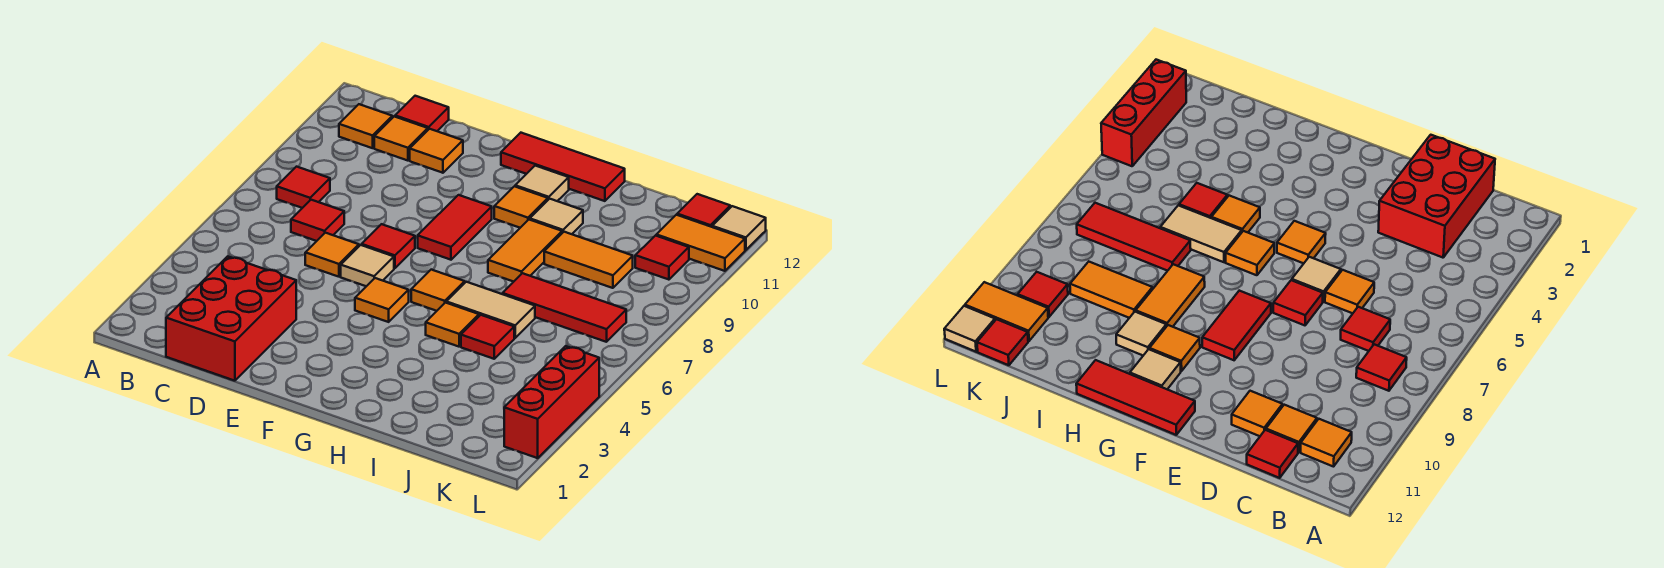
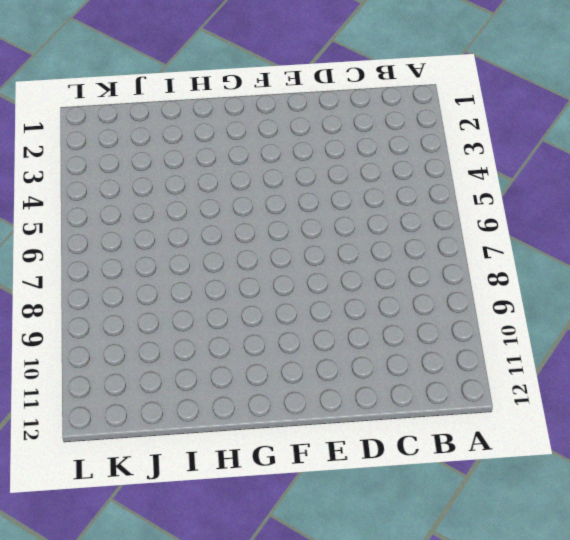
none -> red 1x1 tile [277,167,330,208]
none -> orange 1x1 tile [339,104,392,148]
none -> red 2x3 brick [166,256,296,381]

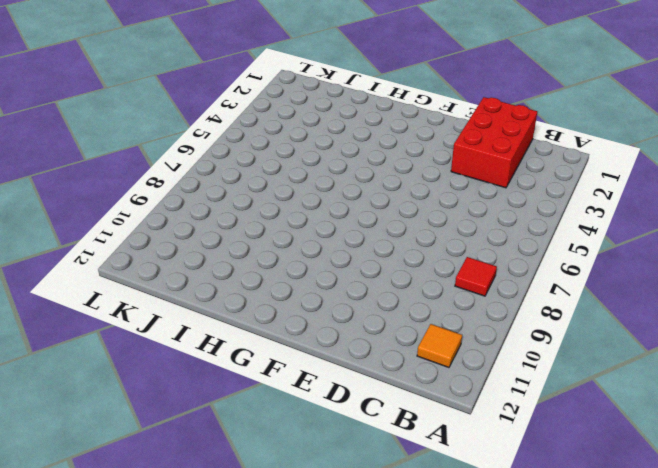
none -> red 1x1 tile [291,200,344,241]
none -> orange 1x1 tile [374,116,428,161]
none -> red 1x1 tile [395,96,449,131]

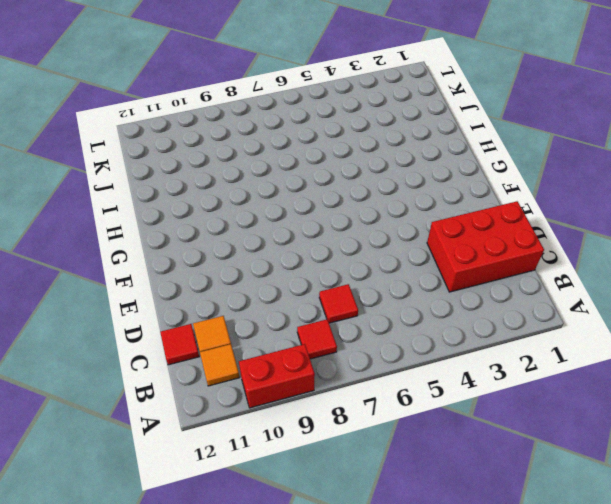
red 1x2 brick [239,344,315,408] -> none
none -> orange 1x1 tile [305,233,359,277]
none -> orange 1x1 tile [410,129,463,173]
none -> tan 1x1 tile [341,245,394,286]

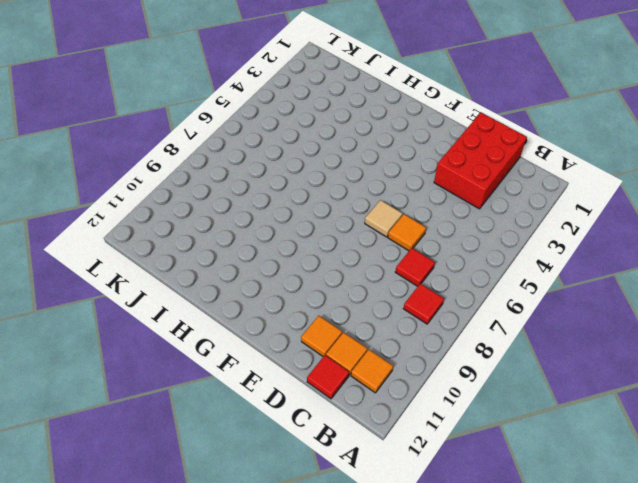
none -> red 1x1 tile [362,224,415,268]
none -> orange 1x1 tile [355,278,409,322]
none -> red 1x2 tile [418,195,492,260]

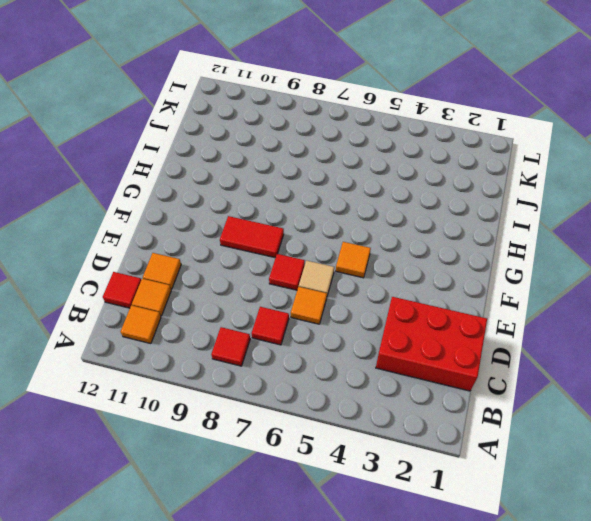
none -> red 1x3 tile [501,133,625,201]
none -> orange 1x1 tile [411,270,465,311]
none -> orange 1x1 tile [494,186,548,228]

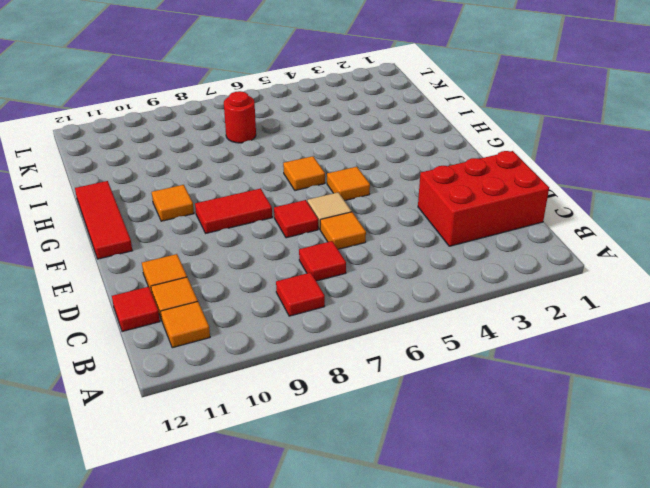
red 1x1 round brick [224,91,256,143] -> red 1x3 tile [503,273,626,342]
none -> tan 1x1 tile [515,166,569,201]
none -> orange 1x1 tile [426,303,479,347]
none -> tan 1x2 tile [446,282,535,338]

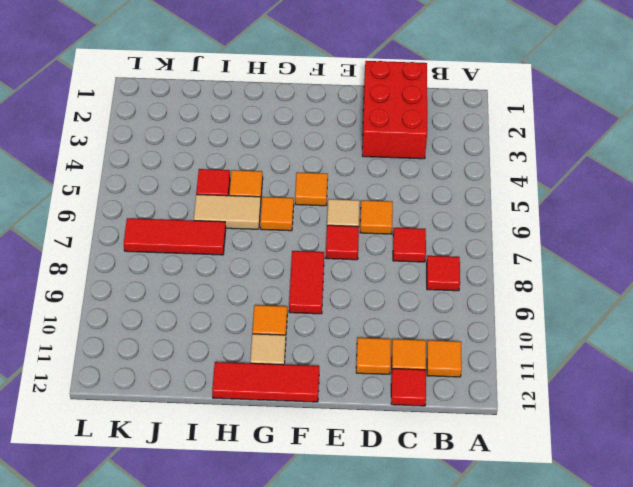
none -> orange 1x2 tile [488,219,562,282]
none -> tan 1x1 tile [530,199,583,234]
none -> orange 1x2 tile [544,232,633,288]

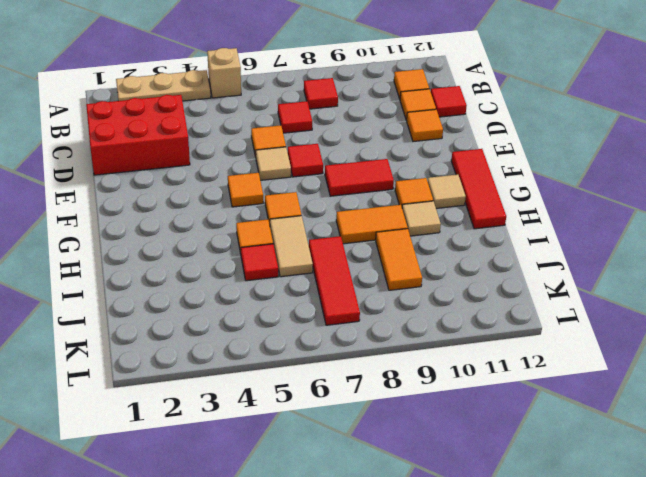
tan 1x3 plate [116,70,211,101] -> none
tan 1x1 brick [207,48,241,98] -> none
none -> red 1x1 tile [635,236,689,280]
none -> orange 1x2 tile [656,215,745,271]
none -> red 1x1 tile [677,194,730,227]

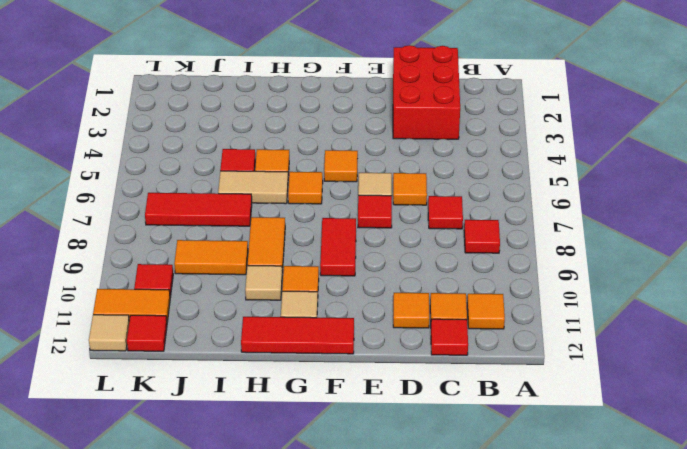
none -> red 1x3 brick [504,346,599,458]

